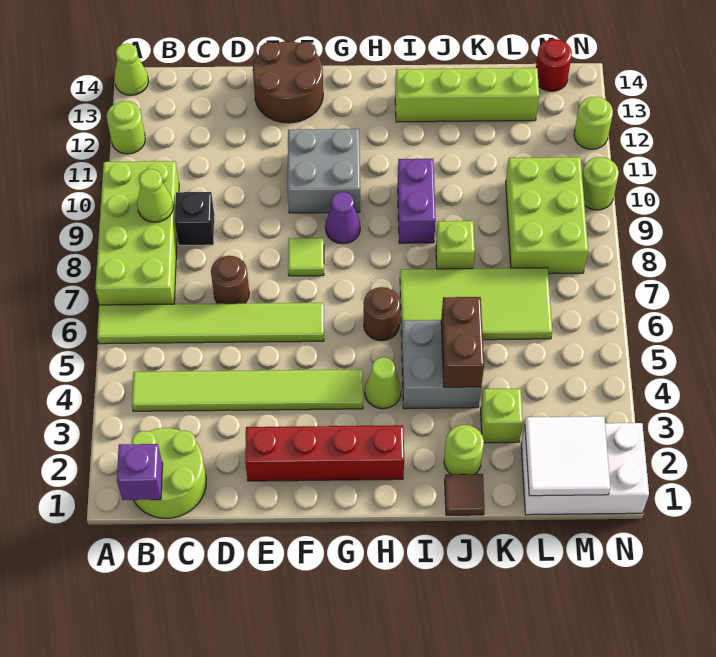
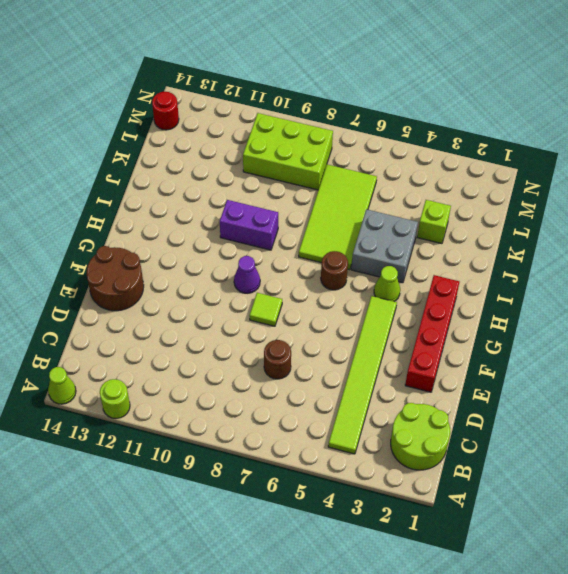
none -> lime 1x6 tile [97,303,324,344]
none -> lime 2x4 brick [95,161,179,305]
none -> black 1x1 brick [175,192,214,245]
none -> grey 2x2 brick [288,129,360,213]

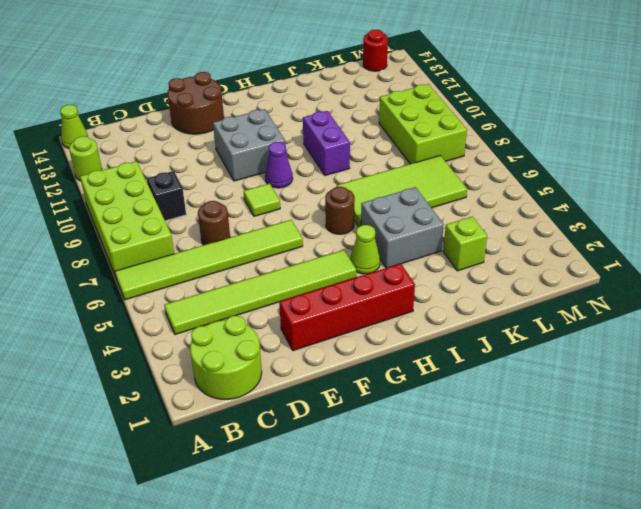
none -> lime 1x4 brick [395,68,539,122]
none -> brown 1x1 tile [445,474,485,515]
none -> lime 1x1 round brick [444,425,484,474]
none -> lime 1x1 brick [436,221,475,269]

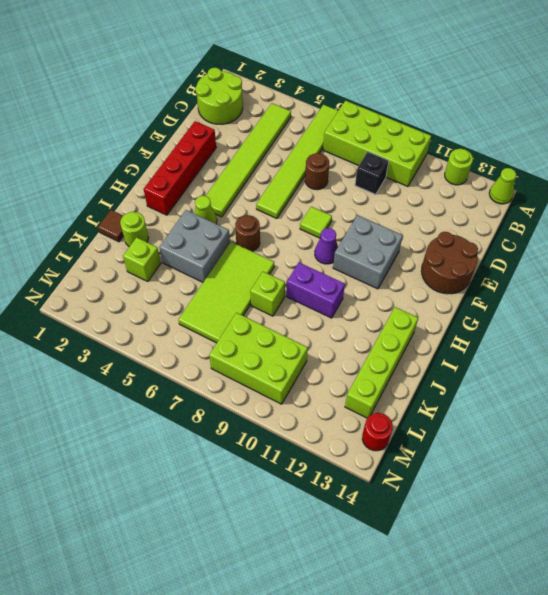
none -> white 2x3 brick [521,423,649,515]
none -> lime 1x1 round brick [582,157,619,210]
none -> lime 1x1 round brick [574,97,613,149]
none -> purple 1x1 brick [117,444,163,500]

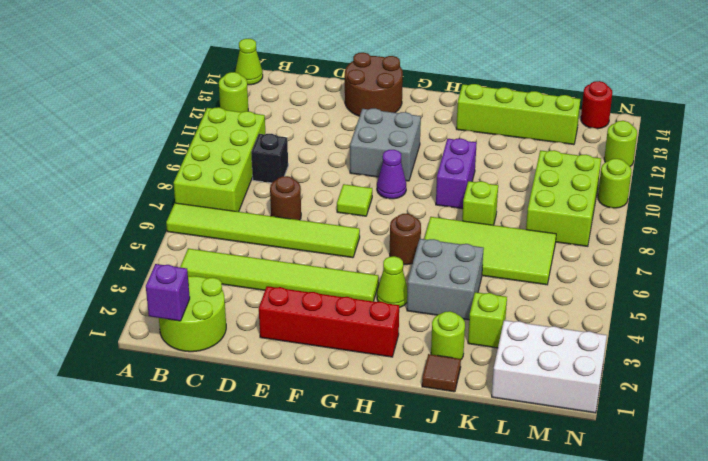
none -> lime 1x1 cone [137,169,173,222]
none -> brown 1x2 brick [441,297,484,387]
none -> white 2x2 tile [525,416,610,496]

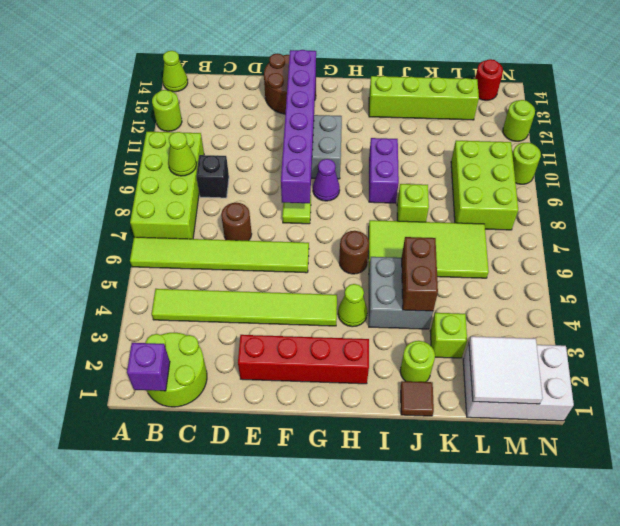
purple 1x6 brick [281,50,316,203] -> none

